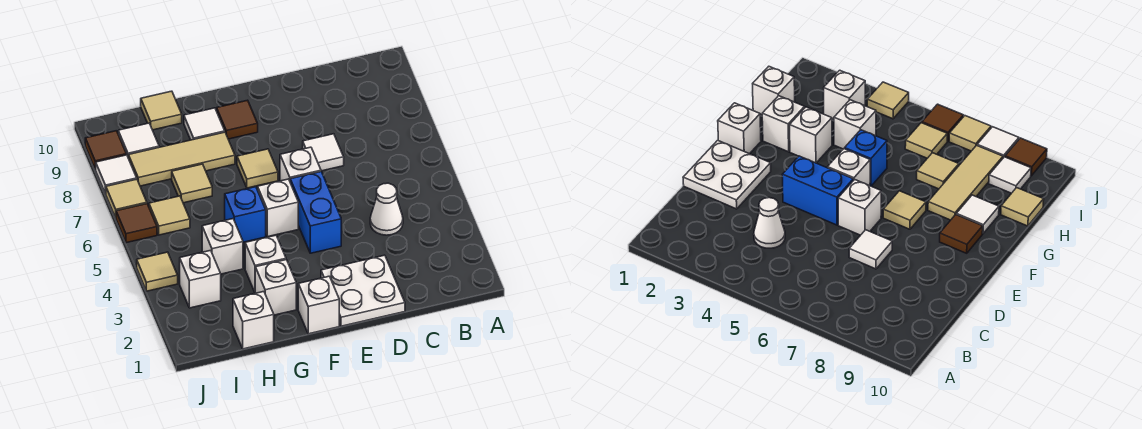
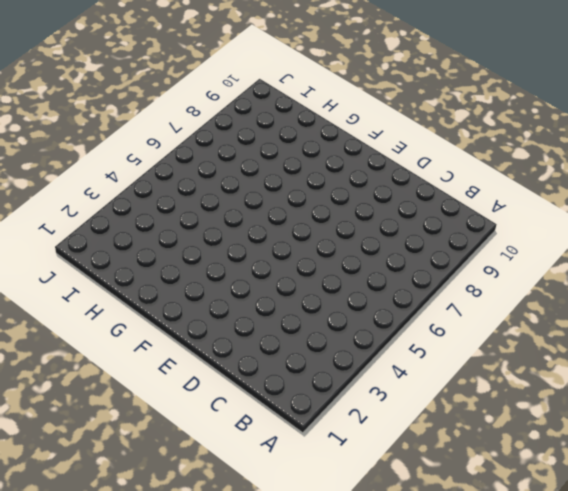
none -> white 1x1 cone [370,183,403,235]
none -> white 2x2 plate [321,255,405,326]
none -> white 1x1 tile [303,134,344,171]

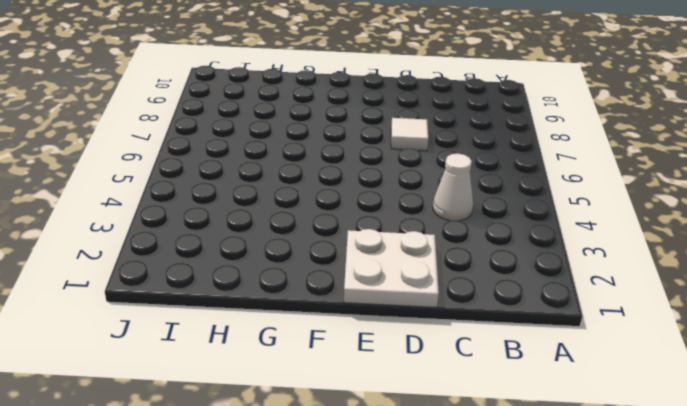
none -> blue 1x2 brick [290,172,341,253]
none -> white 1x1 brick [280,147,321,181]
none -> white 1x1 brick [298,276,339,334]

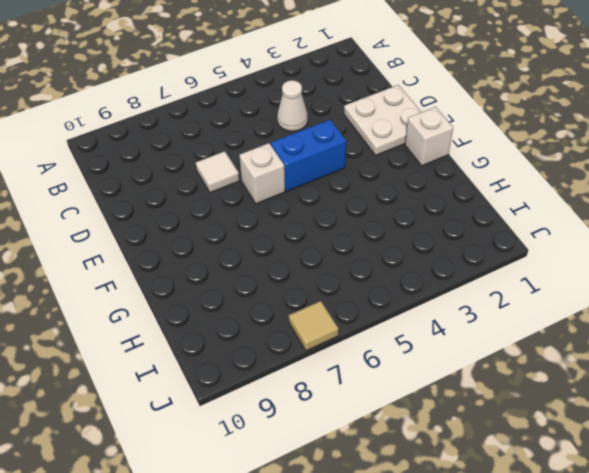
none -> white 1x1 brick [258,179,298,237]
none -> tan 1x1 tile [237,149,278,188]
none -> brown 1x1 tile [217,100,258,139]

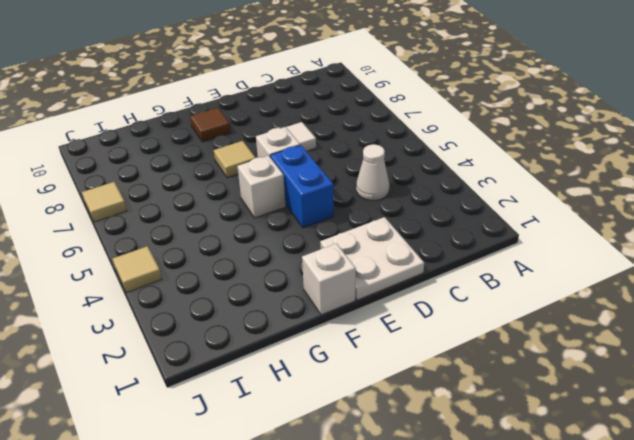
none -> white 1x1 brick [255,260,296,315]
none -> white 1x1 brick [245,235,286,292]
none -> blue 1x1 brick [225,187,266,242]

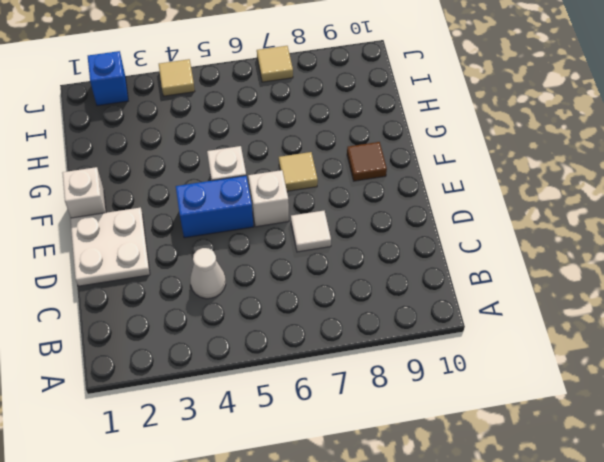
blue 1x1 brick [88,51,128,106] -> blue 1x1 brick moved to [225,187,266,242]
none -> white 1x1 brick [255,260,296,315]
none -> white 1x1 brick [245,235,286,292]
none -> tan 1x3 tile [128,132,235,186]

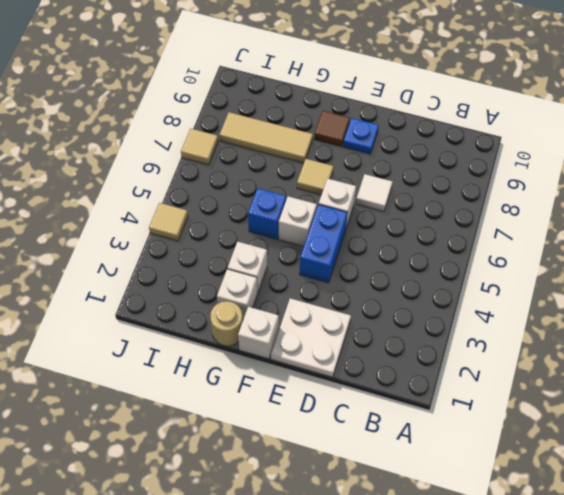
blue 1x1 plate [343,118,379,154] -> none
tan 1x1 round brick [210,301,243,346] -> none
none -> white 1x1 cone [370,183,403,235]
none -> white 1x1 tile [184,108,225,140]
none -> white 1x1 brick [233,292,274,349]

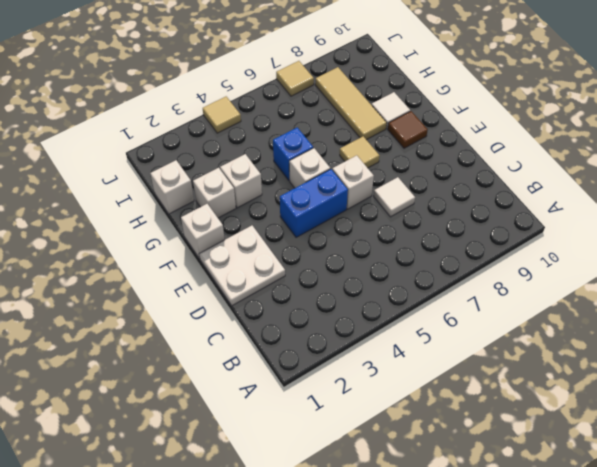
none -> white 1x1 cone [370,183,403,235]
none -> white 1x1 brick [202,219,243,274]
none -> tan 1x1 tile [172,164,212,203]

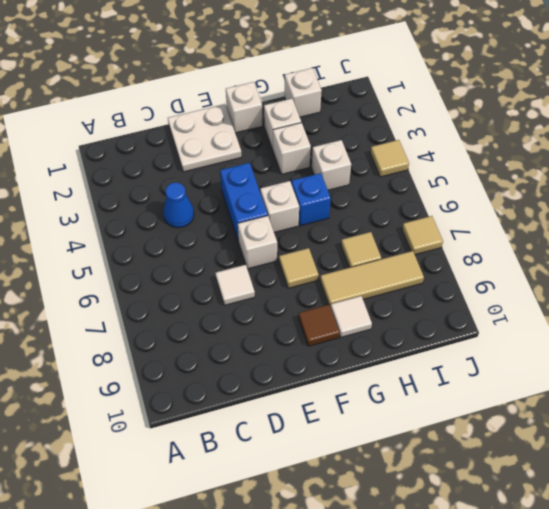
blue 1x1 cone [163,183,194,228] -> white 1x1 cone [370,183,403,235]
none -> tan 1x1 tile [141,91,182,130]
none -> white 1x1 brick [180,250,221,308]
none -> tan 1x1 tile [149,196,190,235]

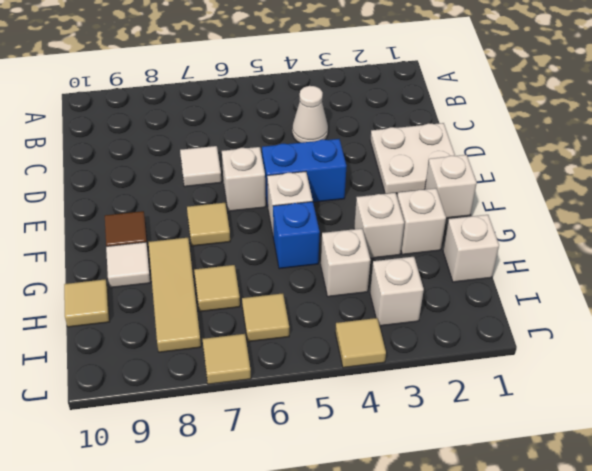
none -> white 1x1 tile [118,123,159,156]
none -> brown 1x1 tile [116,204,157,243]
none -> white 1x1 tile [96,155,137,194]

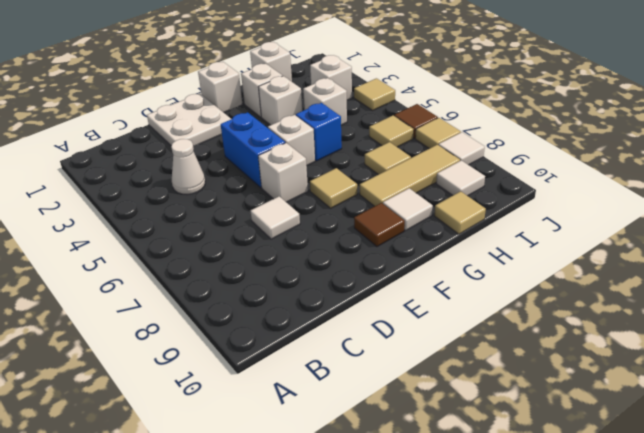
none -> brown 1x1 tile [85,131,126,170]

